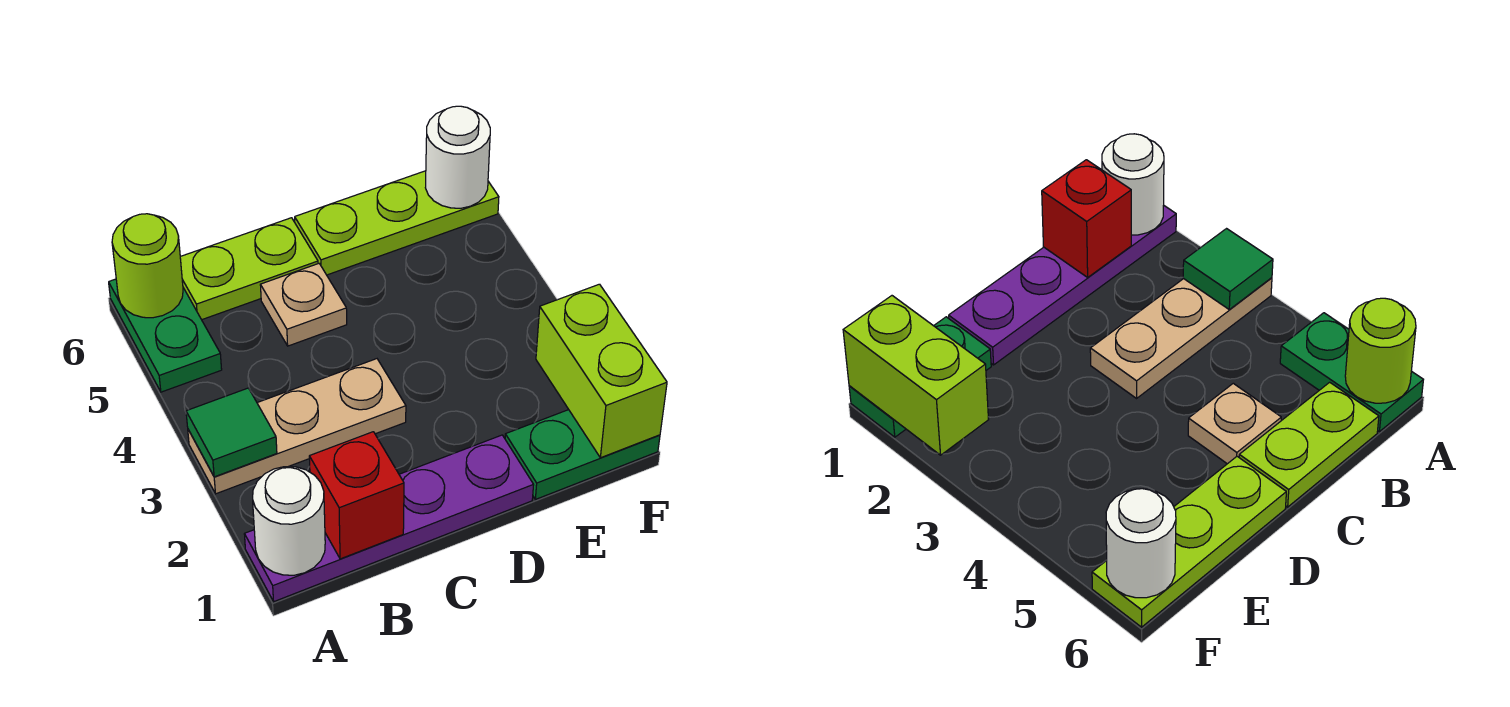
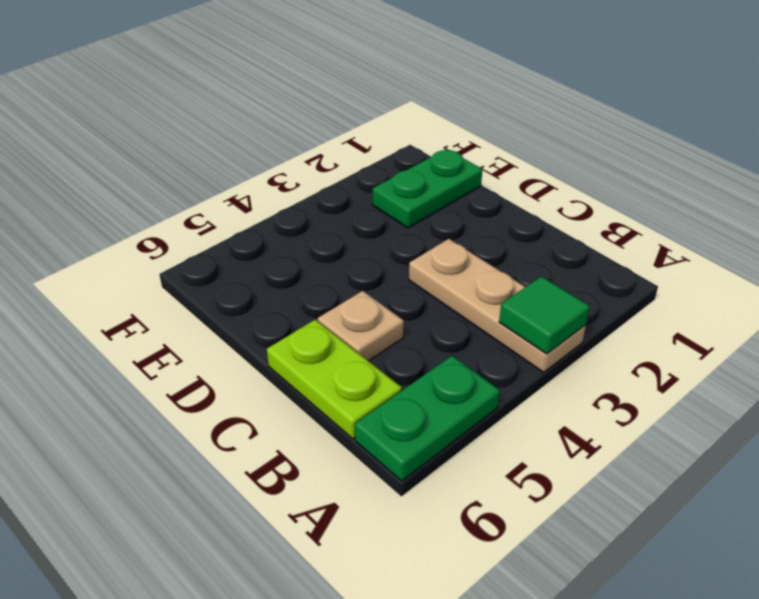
green 1x2 plate [373,149,482,228] -> green 1x2 plate turned to [505,410,660,499]
none -> purple 1x4 plate [244,435,533,601]
none -> lime 1x3 plate [295,171,499,275]
none -> white 1x1 round brick [253,467,325,575]

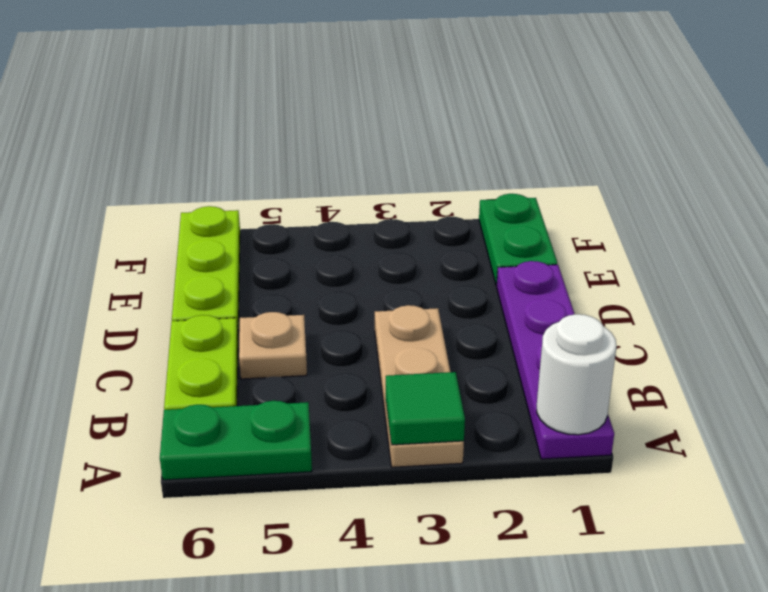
none -> lime 1x1 round brick [112,214,183,318]
none -> red 1x1 brick [309,432,404,559]
none -> lime 1x2 brick [536,284,667,458]

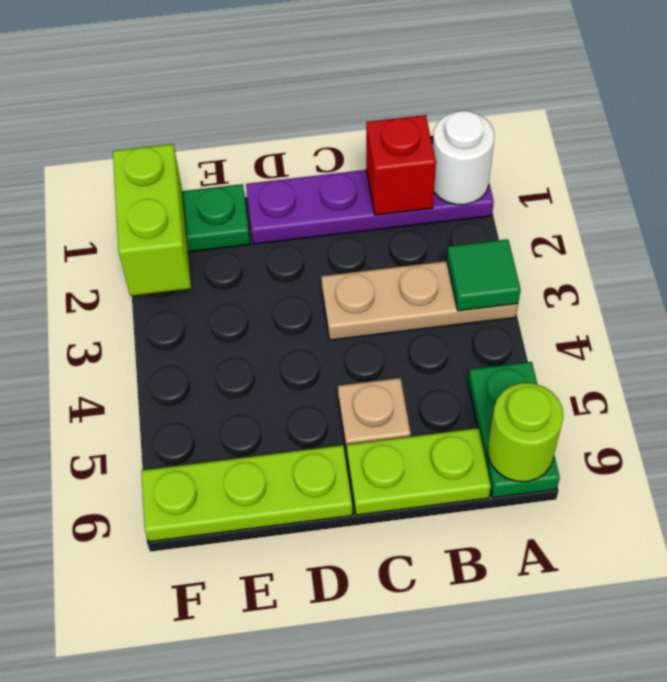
none -> white 1x1 round brick [425,106,490,208]

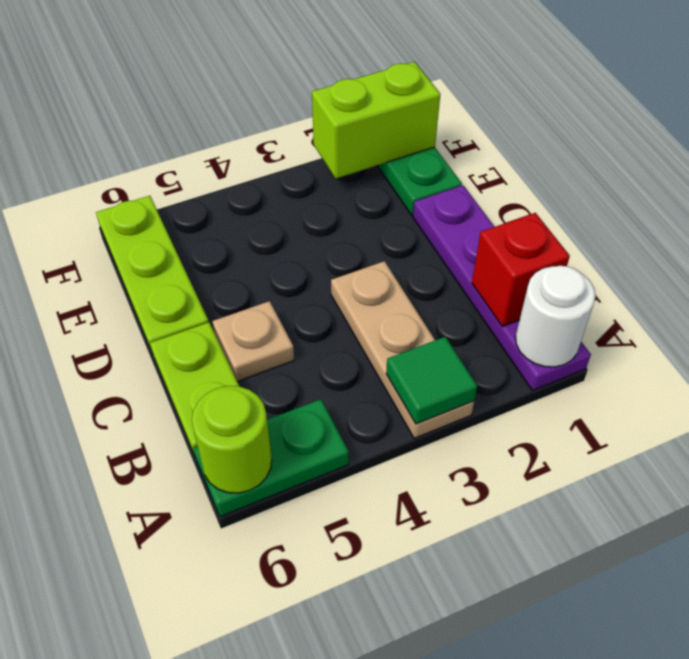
none -> white 1x1 round brick [425,106,490,208]

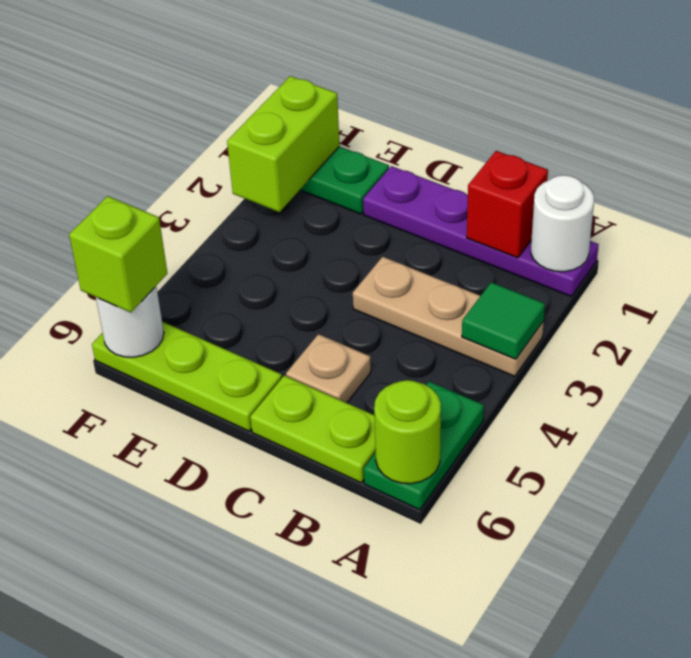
lime 1x1 brick [69,196,168,312] -> none

